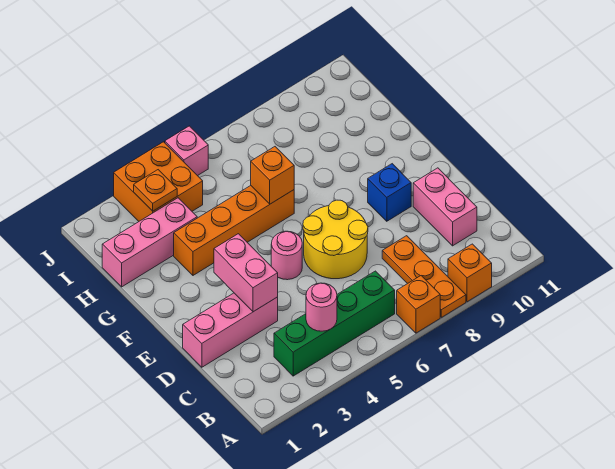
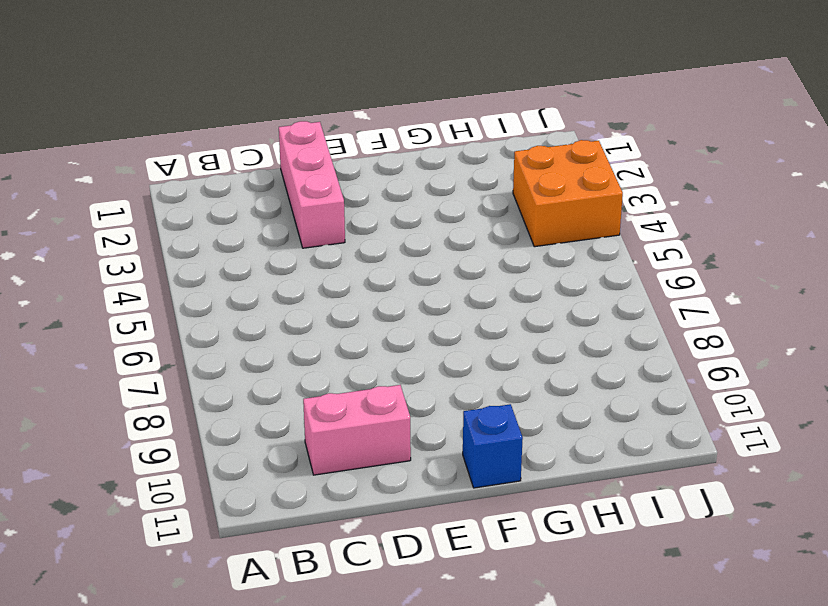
blue 1x1 brick [463,404,523,488] -> blue 1x1 brick moved to [368,164,411,221]
none -> orange 1x1 brick [397,276,440,333]
none -> orange 1x3 plate [382,236,466,317]
none -> orange 1x1 brick [448,244,492,302]

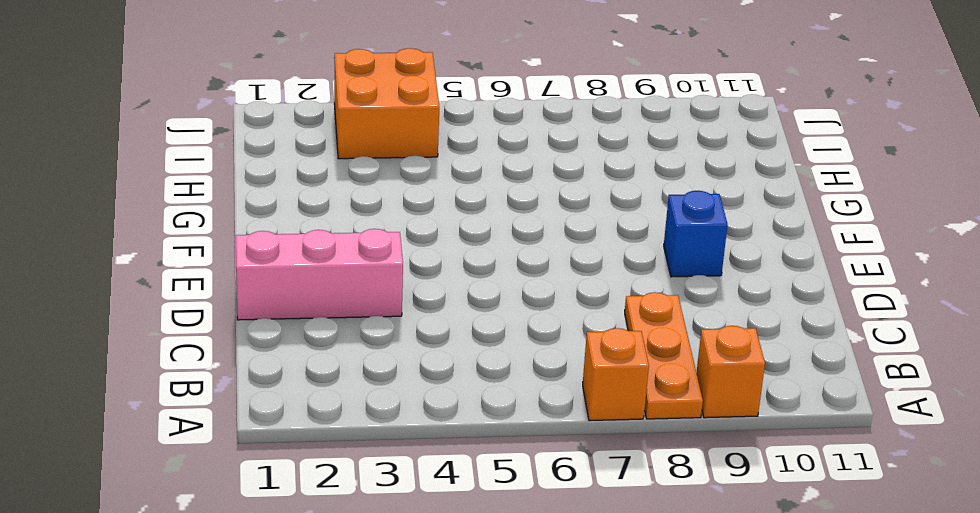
none -> green 1x4 brick [274,271,395,376]
none -> pink 1x2 brick [413,168,477,246]
none -> yellow 2x2 round brick [303,200,368,279]

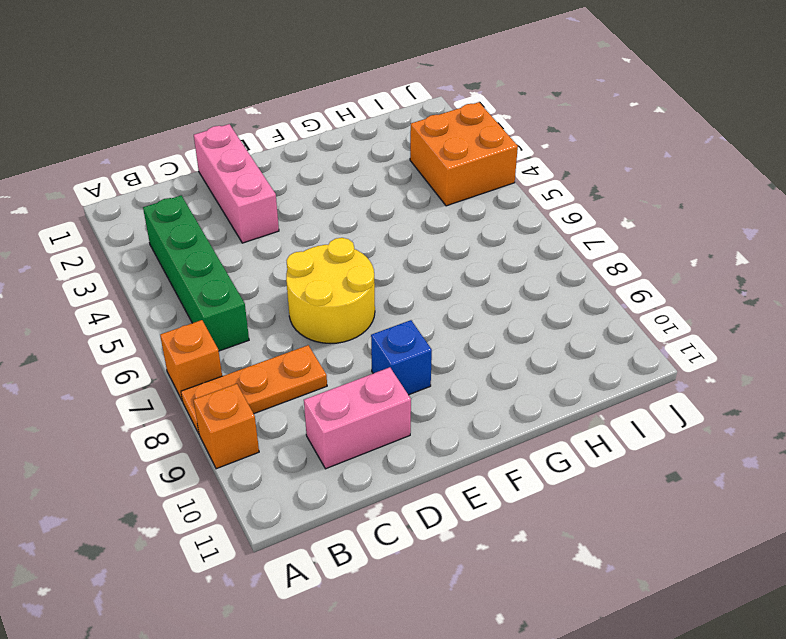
none -> pink 1x1 round brick [271,231,302,280]
none -> orange 1x4 brick [174,186,294,275]
none -> pink 1x3 brick [102,198,197,287]

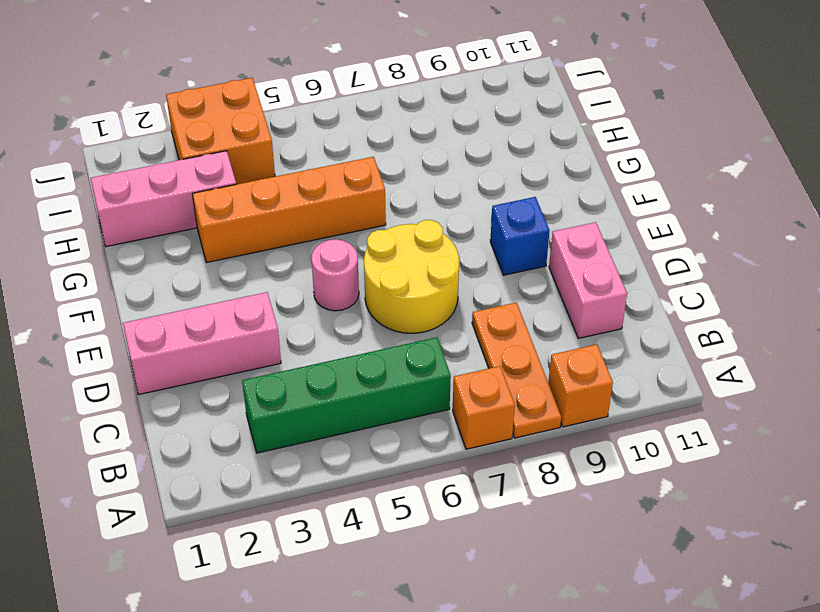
none -> pink 1x1 brick [165,126,208,176]
none -> pink 1x1 round brick [306,283,337,331]
none -> pink 1x2 brick [214,234,278,312]

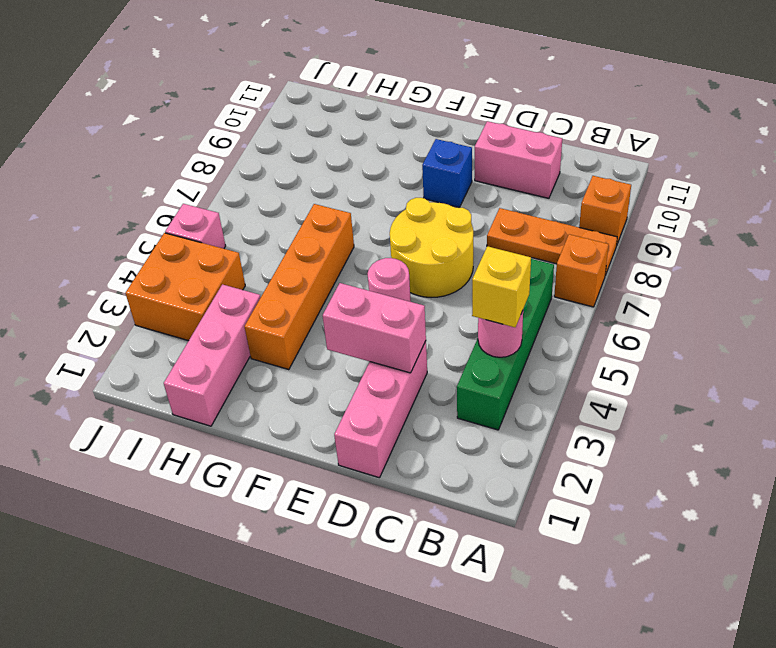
yellow 1x1 brick [472,246,531,327] -> none
none -> orange 1x1 brick [251,147,294,204]
none -> orange 1x1 plate [134,170,177,211]

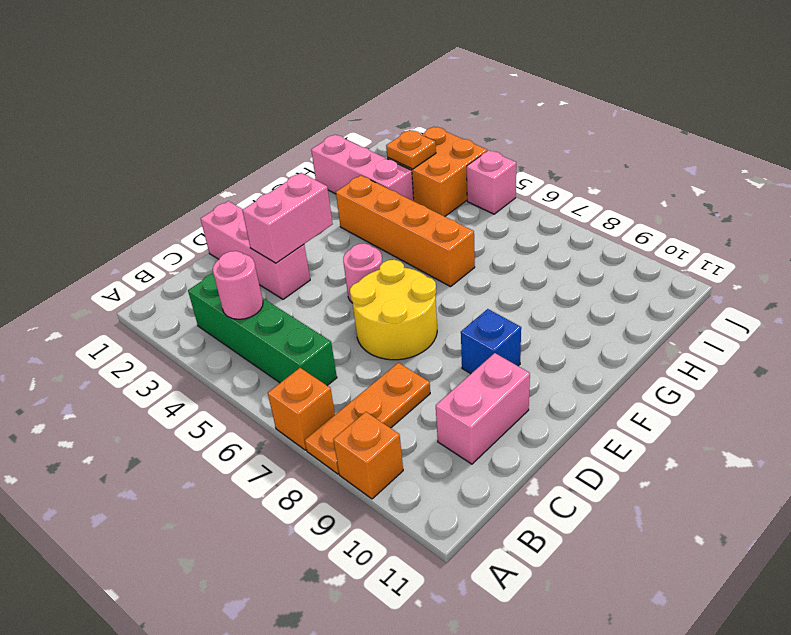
none -> orange 1x1 brick [251,147,294,204]

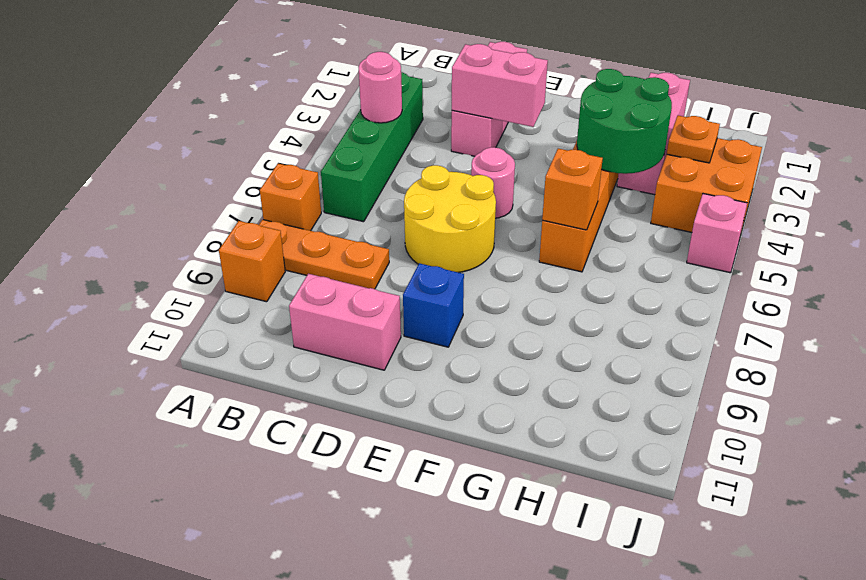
green 2x2 round brick [577,69,672,174] -> none

